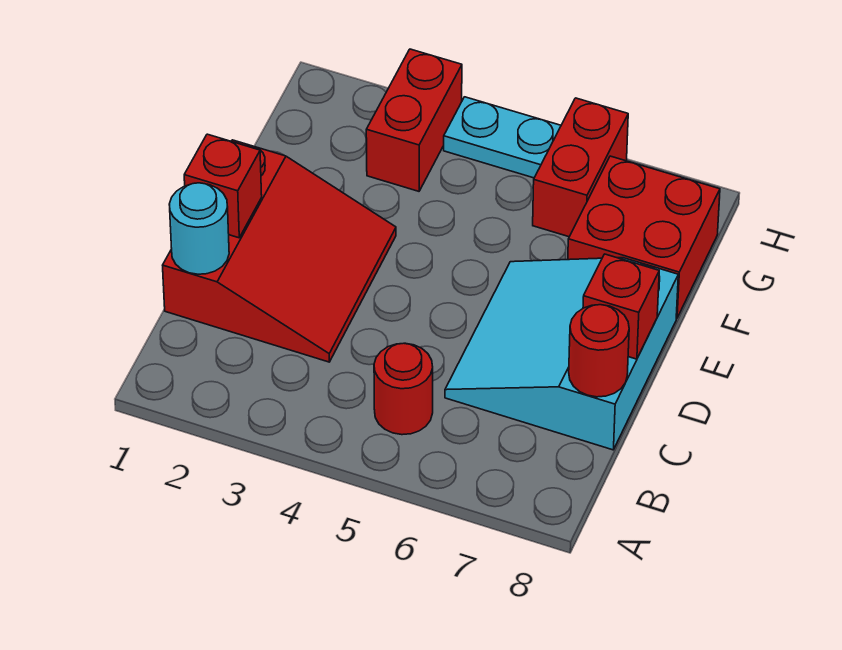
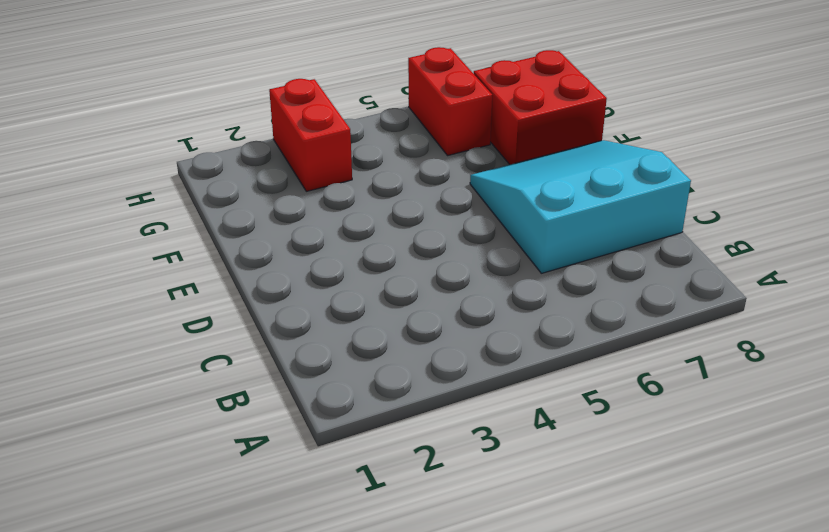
cyan 3x3 slope [470,140,691,273] -> cyan 3x3 slope turned to [445,258,678,450]
none -> red 1x1 round brick [374,343,433,435]
none -> red 3x3 slope [163,140,396,362]

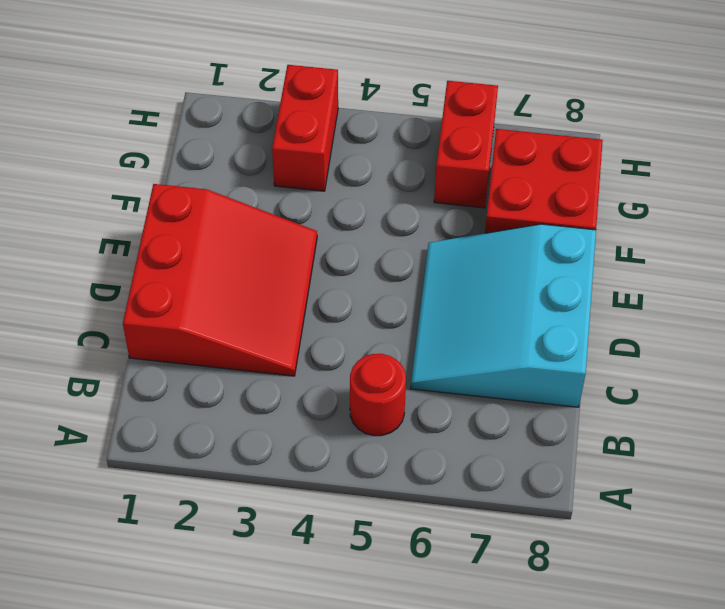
none -> cyan 1x2 plate [444,97,561,178]
none -> cyan 1x1 round brick [169,183,229,274]

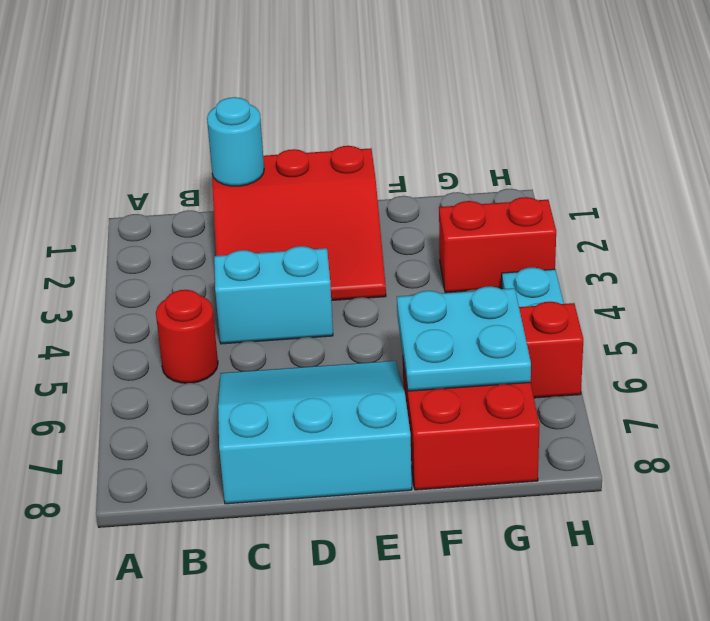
cyan 1x2 brick [214,246,333,344] -> none
cyan 2x2 plate [397,286,531,391] -> none
none -> red 1x1 round brick [569,305,629,397]
none -> red 1x1 brick [184,134,262,238]

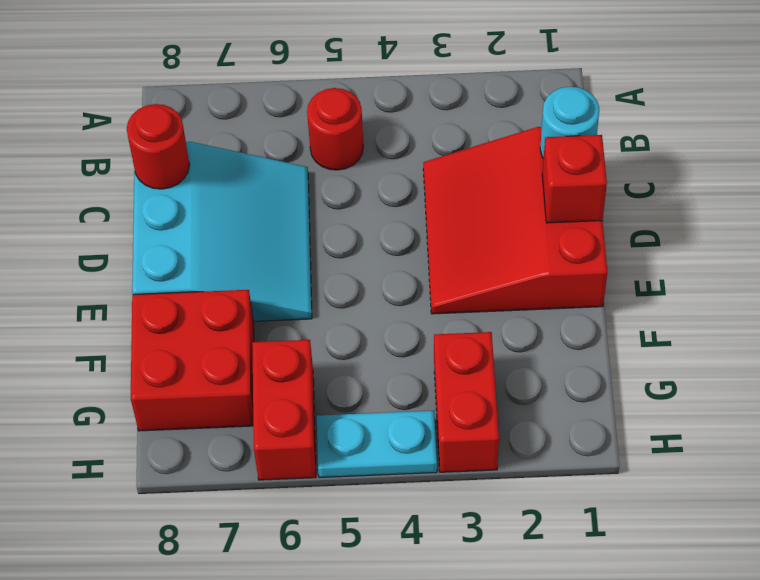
none -> red 1x1 brick [583,254,659,359]

